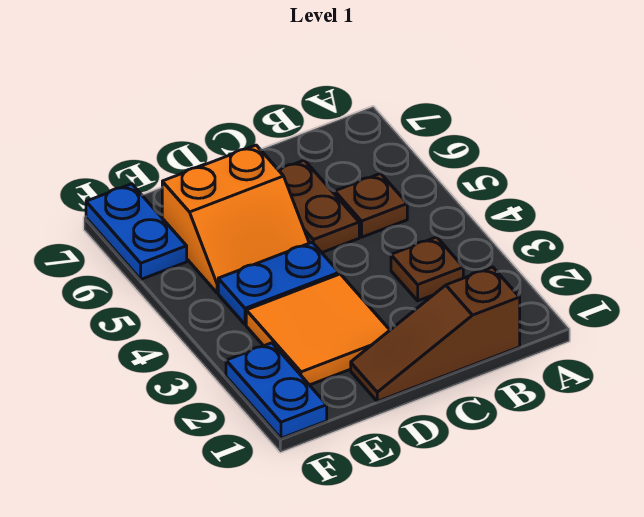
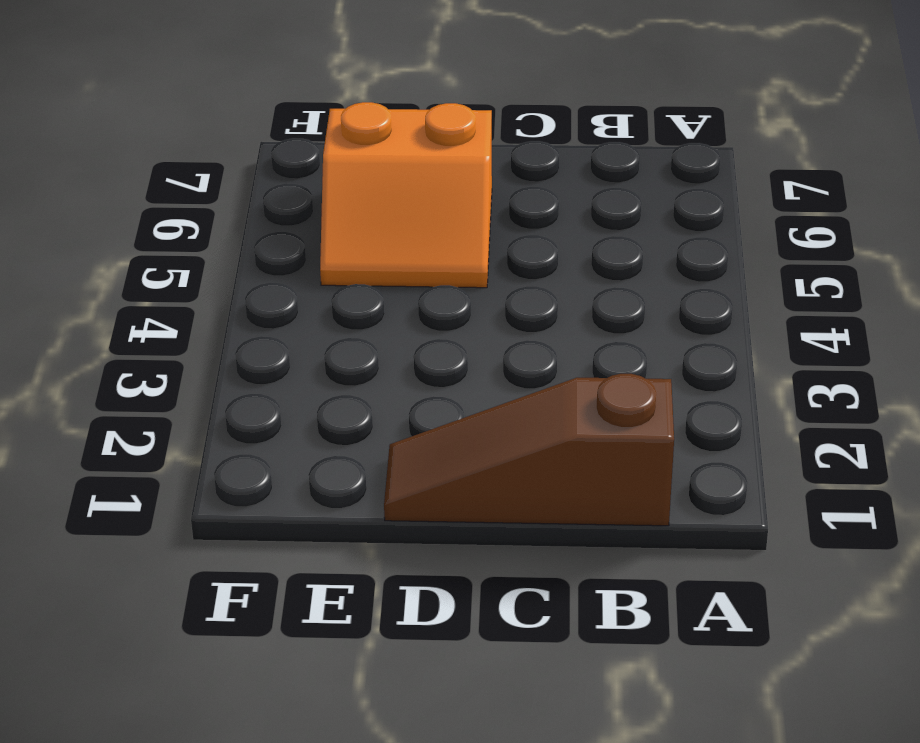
none -> brown 1x1 plate [391,237,463,301]
none -> brown 1x1 plate [335,173,407,237]

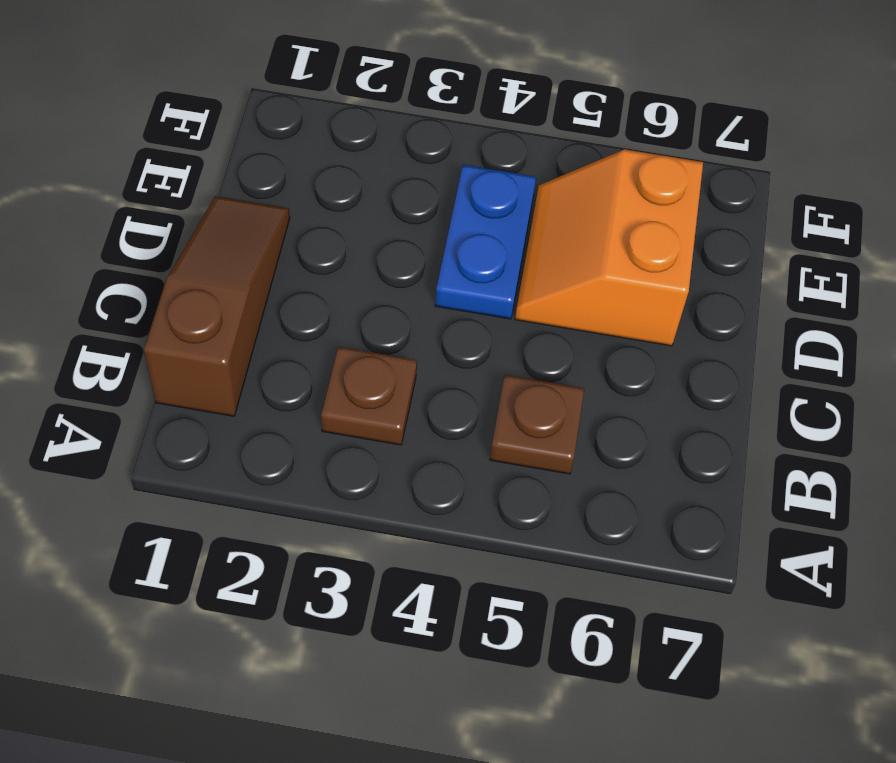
none -> brown 1x2 plate [279,160,359,252]
none -> orange 2x2 tile [246,274,390,385]

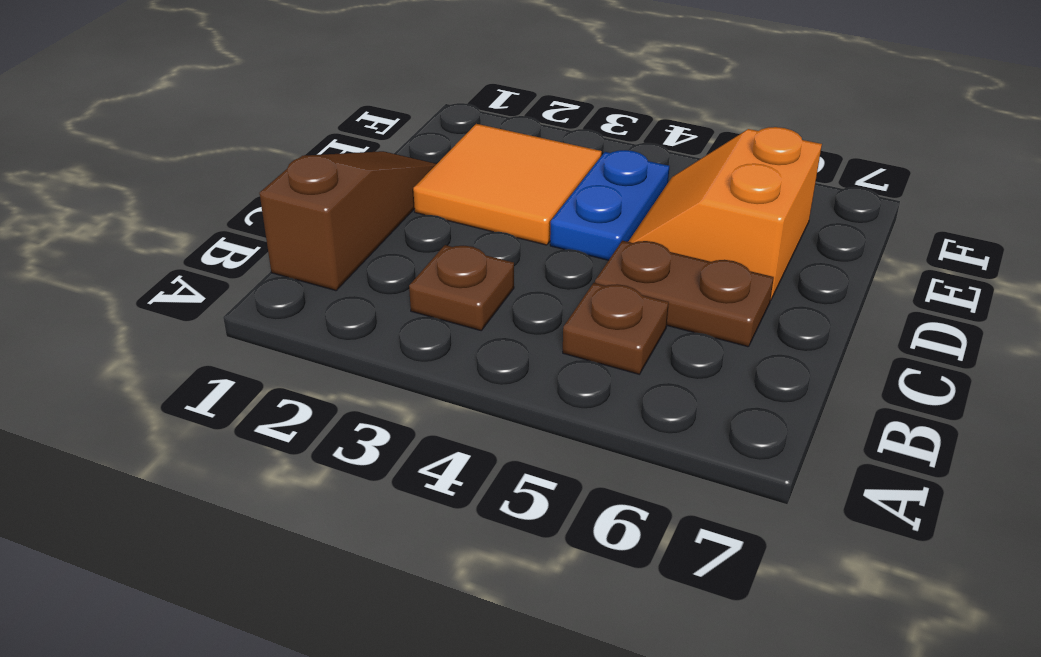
none -> blue 1x2 plate [226,343,327,438]
none -> blue 1x2 plate [86,184,187,279]

